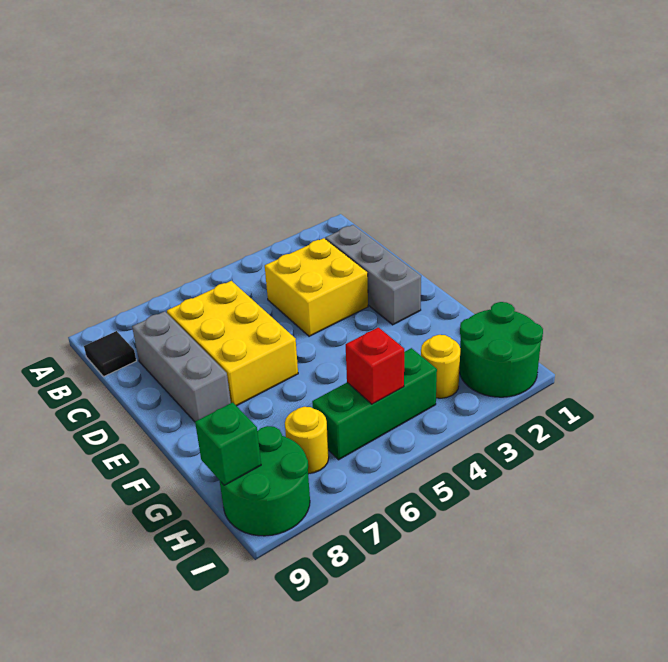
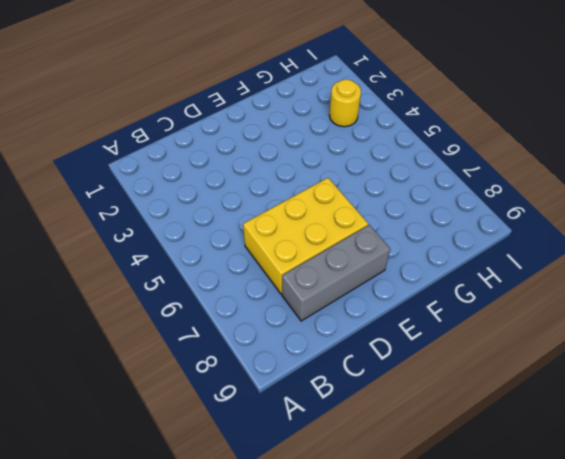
none -> black 1x1 tile [84,331,136,377]
none -> grey 1x3 brick [325,225,421,325]
none -> yellow 2x2 brick [265,238,368,336]

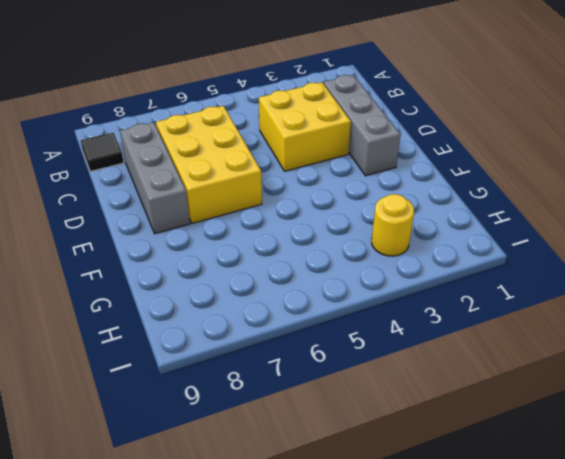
none -> green 2x2 round brick [459,302,543,397]
none -> green 1x3 brick [312,348,437,460]
none -> yellow 1x1 round brick [285,407,329,474]

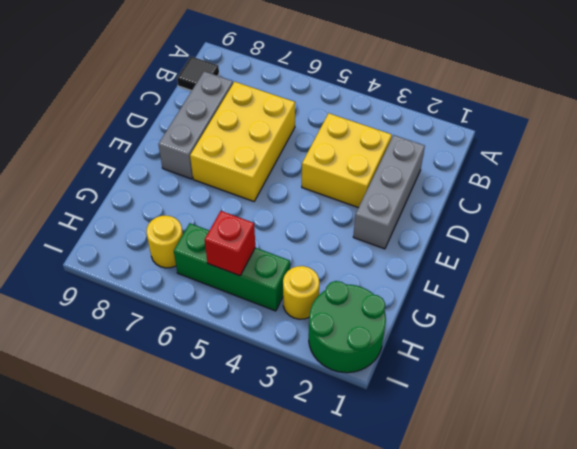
none -> green 2x2 round brick [220,426,310,536]
none -> green 1x1 brick [195,402,261,485]

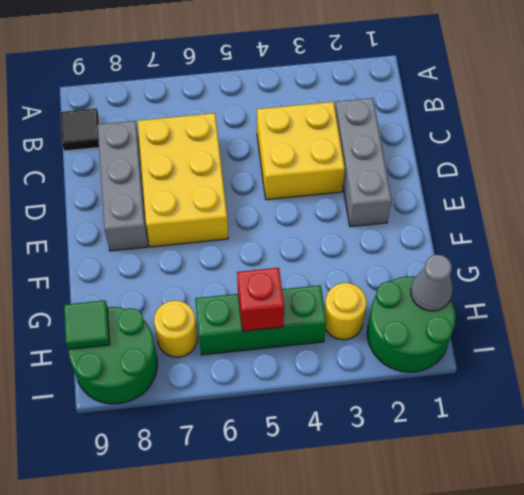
grey 1x1 cone [411,255,452,311] -> none
green 1x1 tile [64,300,110,349] -> green 1x1 brick [195,402,261,485]

